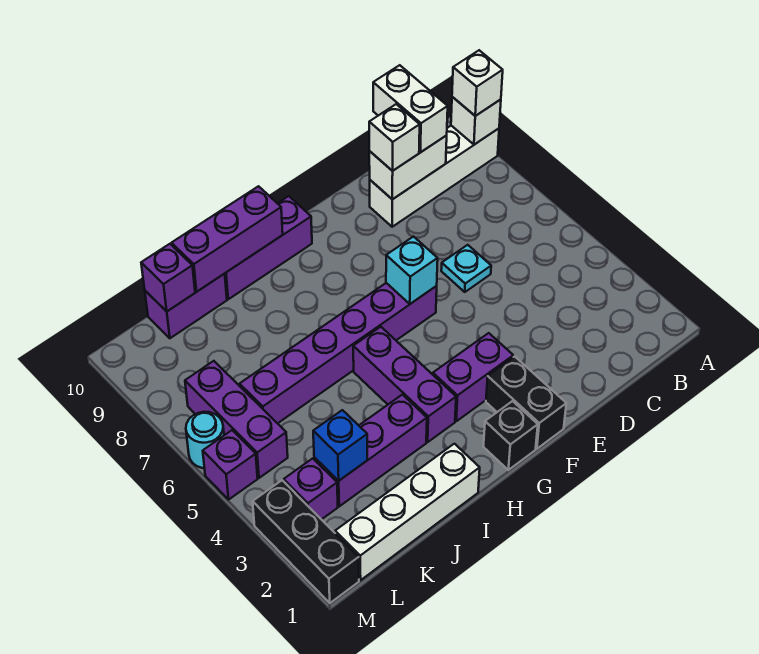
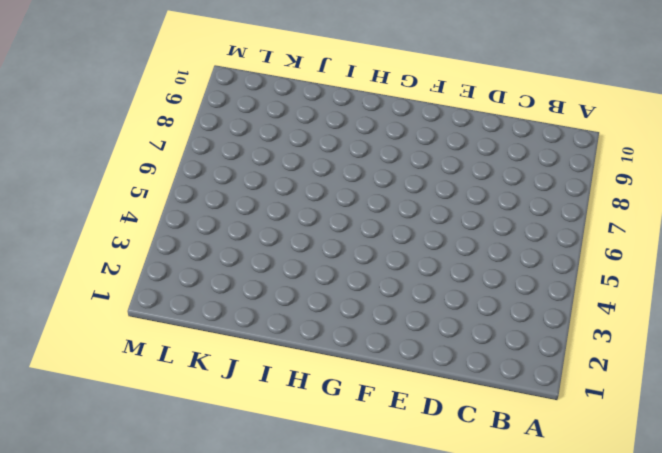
none -> white 1x4 brick [370,126,499,227]
none -> cyan 1x1 plate [441,245,491,292]
none -> black 1x2 brick [486,356,566,449]

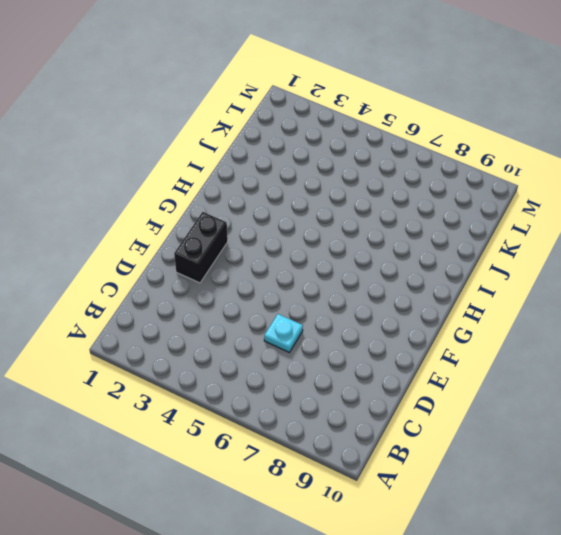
black 1x2 brick [174,212,228,283] -> black 1x2 brick turned to [486,356,566,449]
none -> white 1x4 brick [370,126,499,227]
none -> purple 1x2 brick [433,333,513,421]
none -> purple 1x6 brick [240,283,437,423]

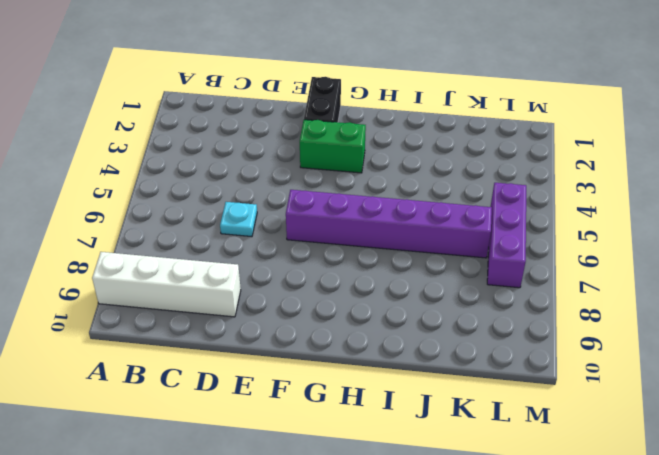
green 1x2 brick [300,120,366,173] -> purple 1x2 brick [433,333,513,421]
none -> black 1x1 brick [483,401,538,470]
none -> purple 1x3 brick [225,196,312,299]
none -> purple 1x3 brick [353,327,456,442]

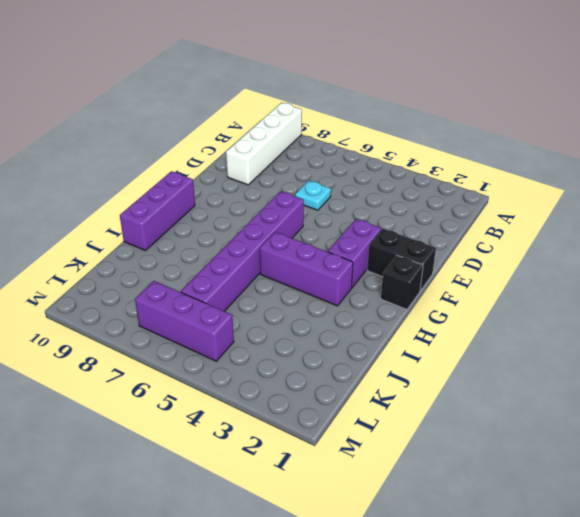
none -> white 1x4 brick [335,444,480,580]
none -> purple 1x3 brick [314,395,427,506]
none -> purple 1x2 brick [145,274,227,338]

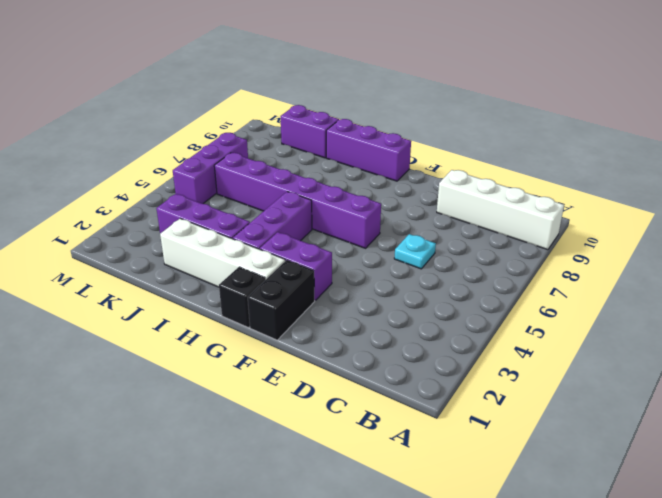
white 1x4 brick [160,219,285,287] -> white 1x4 brick moved to [335,444,480,580]
none -> purple 1x1 brick [284,458,338,520]
none -> black 1x3 brick [253,480,359,603]
none -> purple 1x1 brick [203,430,258,499]

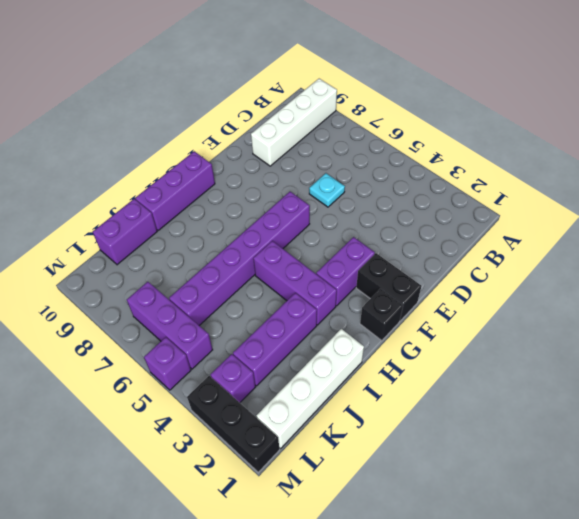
none -> cyan 1x1 round brick [186,412,224,468]
none -> white 1x1 brick [451,97,501,145]
none -> white 1x2 brick [369,135,447,199]

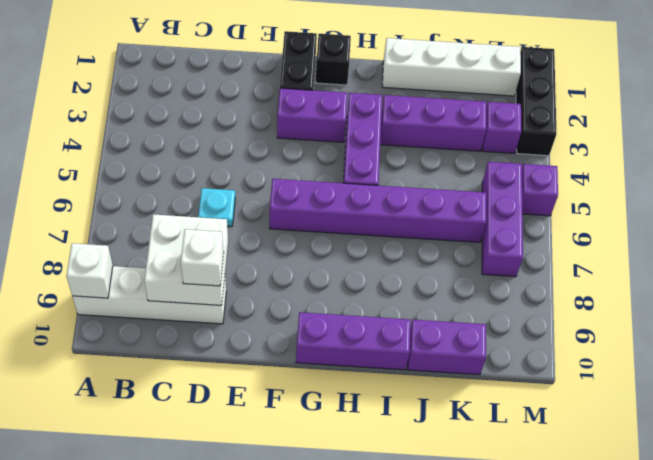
white 2x2 brick [144,214,228,305] -> white 1x2 brick [369,135,447,199]
none -> cyan 1x1 round brick [186,412,224,468]
none -> cyan 1x1 brick [386,237,438,304]
none -> purple 1x3 brick [171,186,283,291]

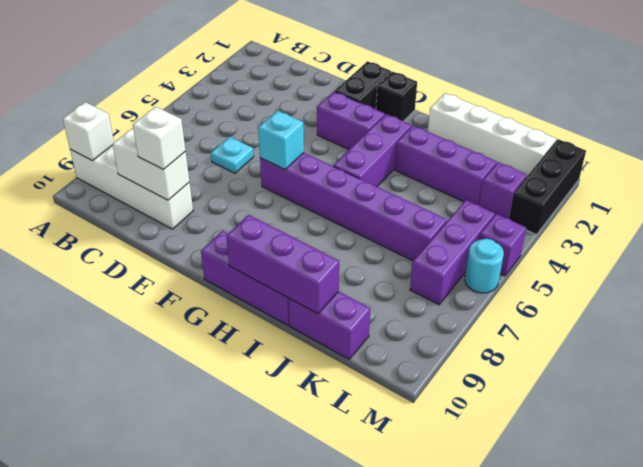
none -> blue 1x1 brick [313,410,367,481]
none -> purple 1x1 brick [141,244,195,311]
none -> white 1x1 brick [452,50,503,116]

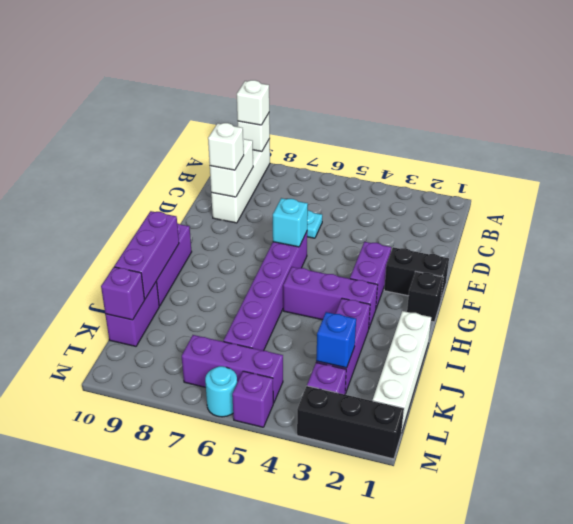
none -> white 1x2 brick [373,65,448,152]

